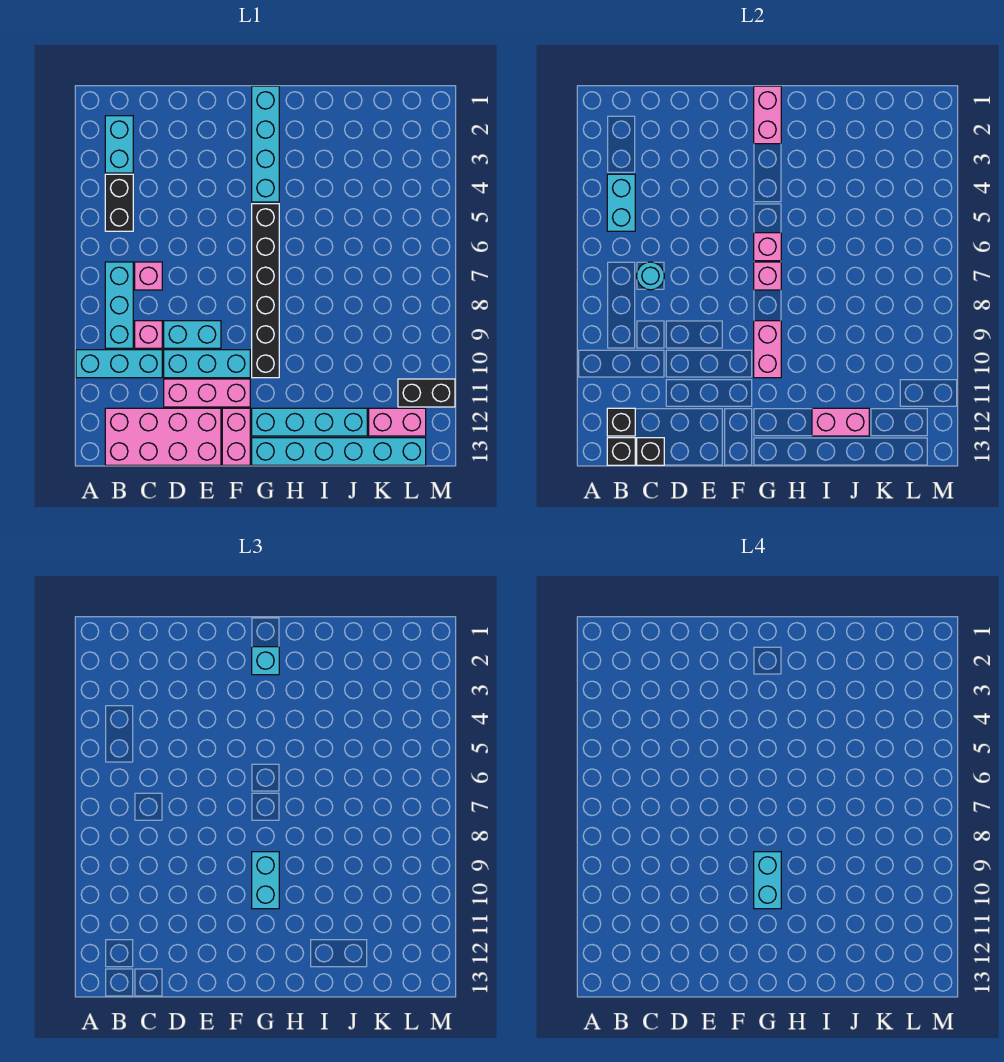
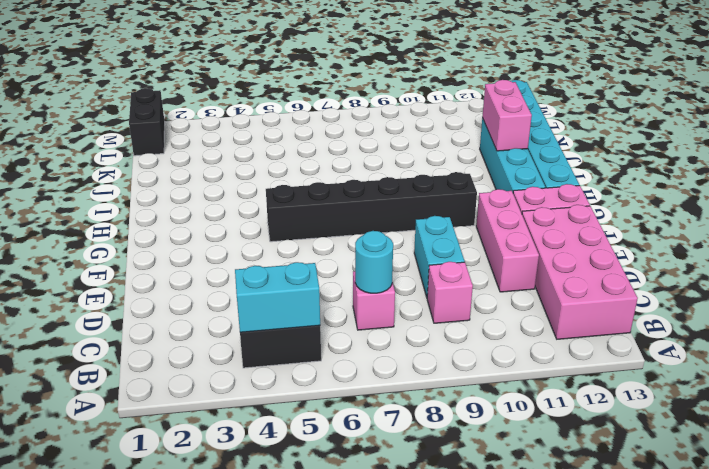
black 1x2 brick [129,88,165,156] -> black 1x2 brick moved to [398,379,455,407]
none -> cyan 1x3 brick [76,350,162,378]
none -> cyan 1x2 brick [105,116,133,173]
none -> cyan 1x3 brick [105,262,133,348]
none -> cyan 1x3 brick [164,350,250,378]

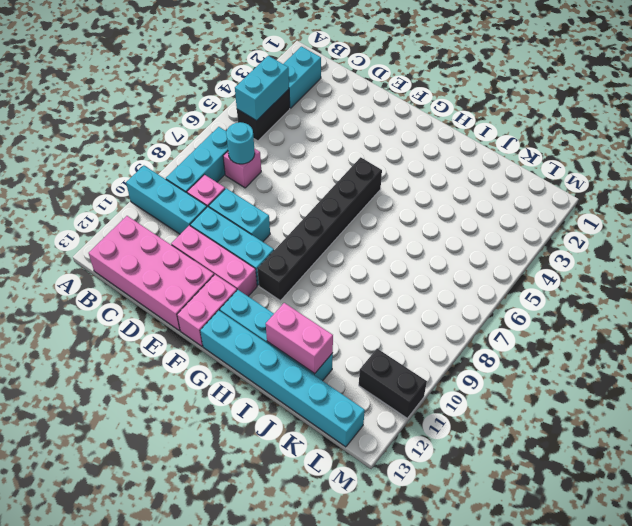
none -> cyan 1x4 brick [252,86,279,202]
none -> pink 1x2 brick [369,408,426,436]
none -> black 1x1 brick [607,408,635,436]
none -> black 1x1 brick [607,438,635,465]

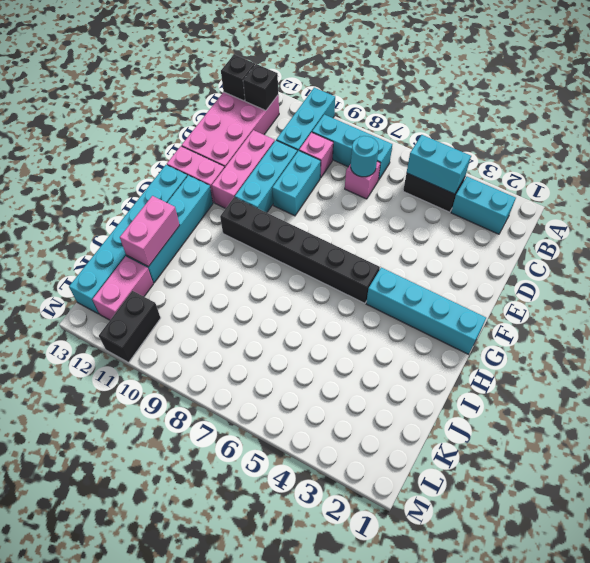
none -> black 1x1 brick [637,438,664,465]
none -> pink 1x2 brick [754,86,781,144]
none -> pink 1x1 brick [754,233,781,261]
none -> pink 1x1 brick [754,262,781,290]

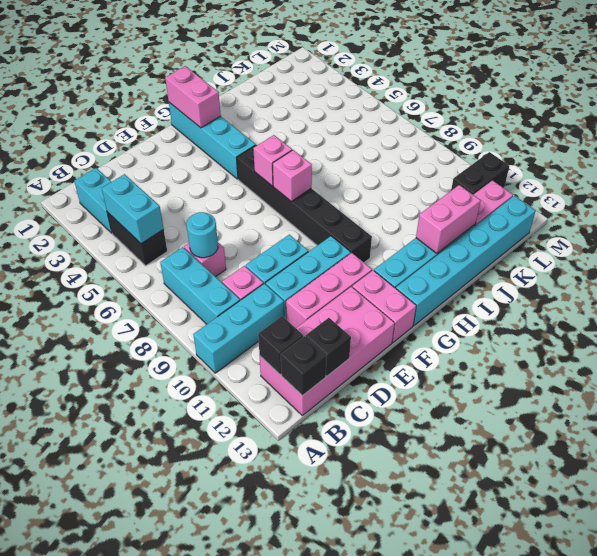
none -> pink 1x2 brick [754,321,781,378]
none -> cyan 1x1 brick [252,647,279,675]
none -> cyan 1x2 brick [252,852,279,909]
none -> cyan 1x2 brick [754,852,781,909]

